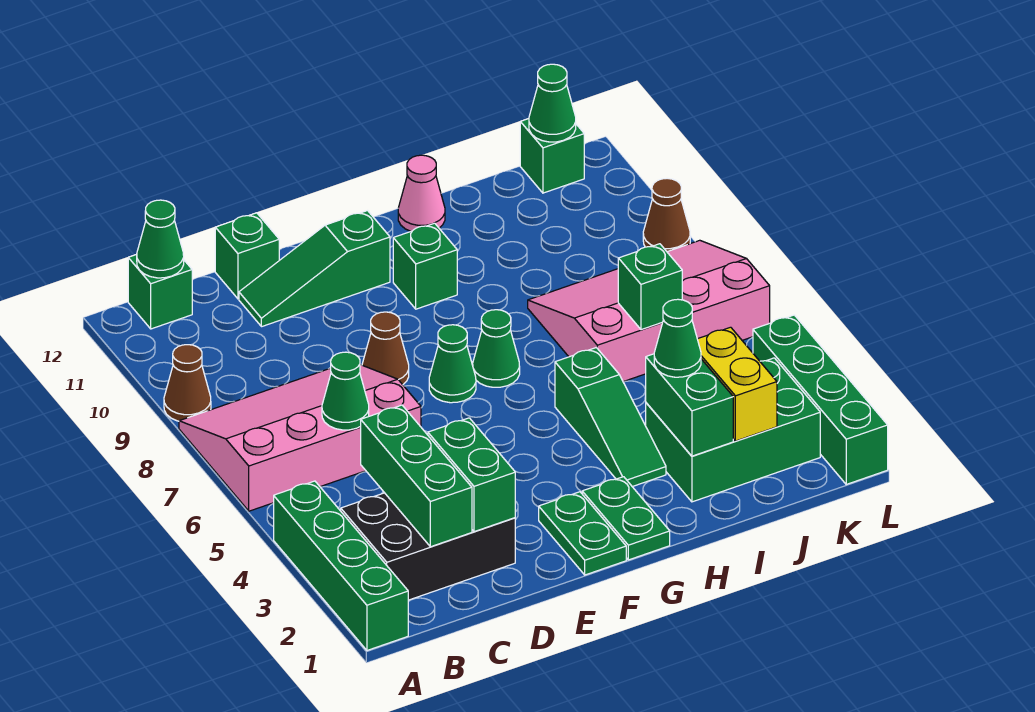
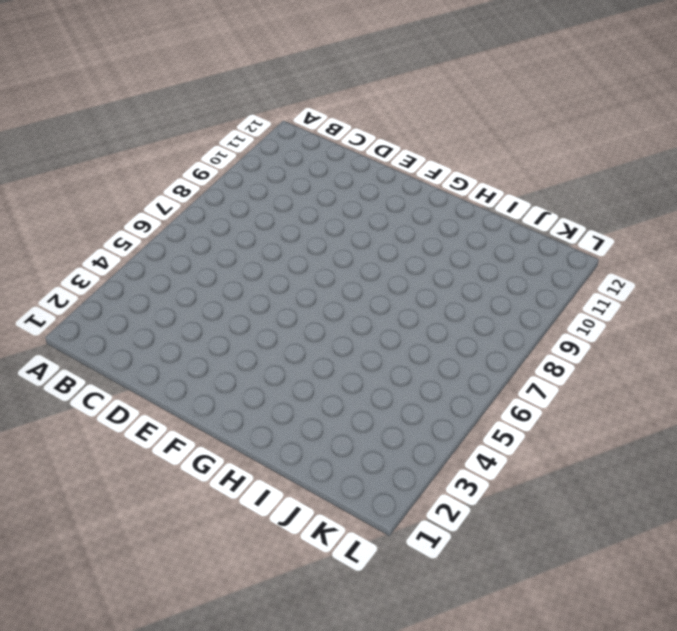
none -> green 1x4 brick [274,481,408,650]
none -> pink 3x4 slope [179,365,421,511]
none -> brown 1x1 cone [164,345,211,421]

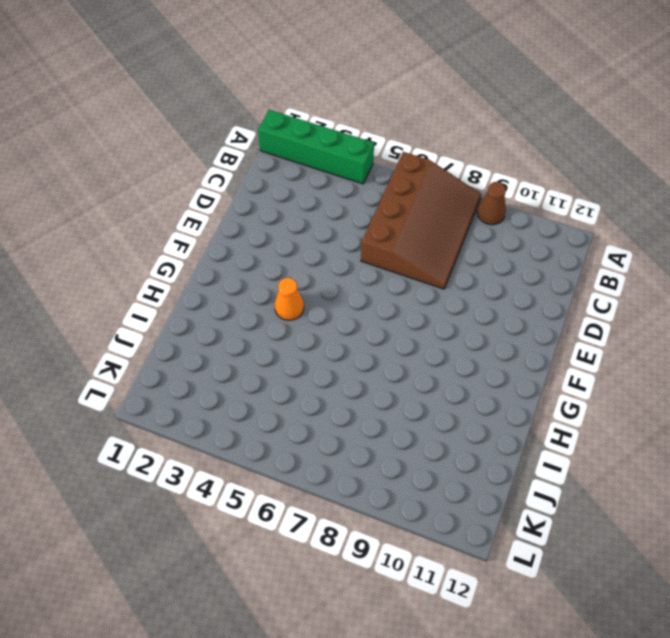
brown 3x4 slope [361,152,482,289] -> pink 3x4 slope [179,365,421,511]
orange 1x1 cone [275,278,304,320] -> none
none -> black 2x3 brick [341,493,515,600]
none -> green 1x1 brick [128,254,192,329]
none -> green 1x3 slope [239,211,390,327]

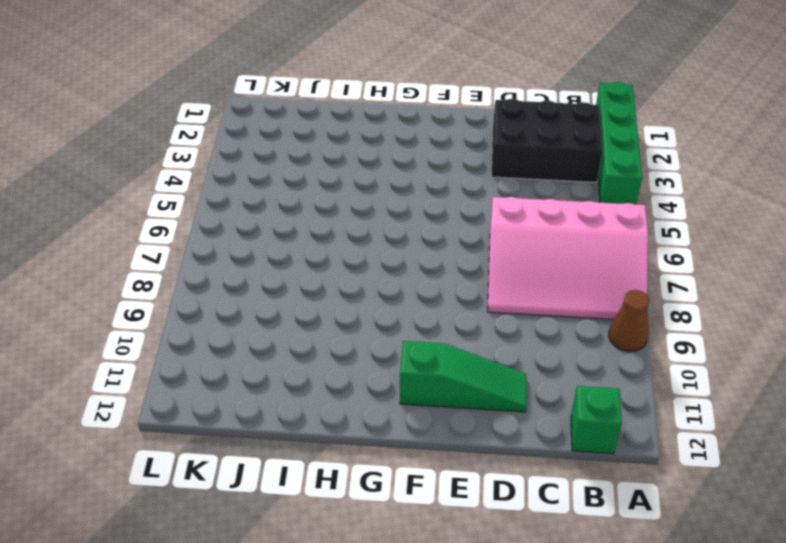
none -> green 1x1 brick [215,213,279,299]
none -> brown 1x1 cone [362,312,409,385]
none -> green 1x2 plate [539,492,626,575]

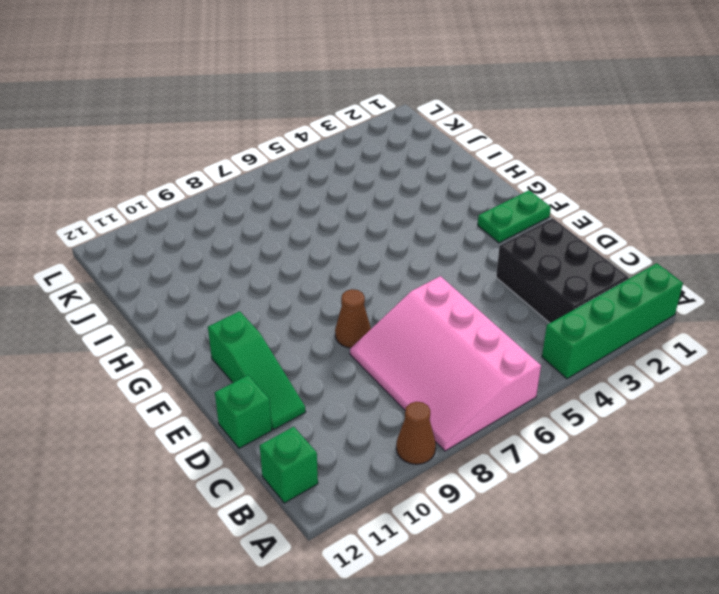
none -> green 1x1 cone [429,325,476,403]
none -> green 1x2 plate [582,477,670,560]
none -> green 1x1 cone [473,310,520,387]

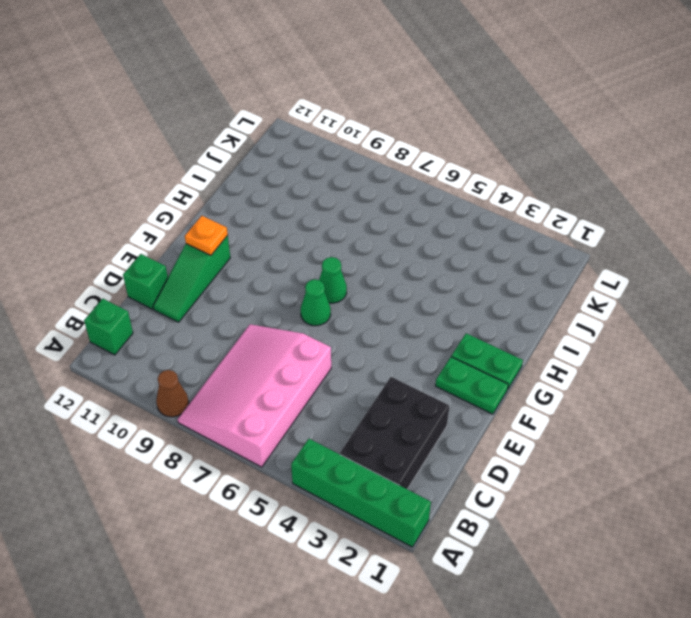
orange 1x1 plate [185,216,228,255] -> none
none -> brown 1x1 cone [362,312,409,385]
none -> green 1x1 brick [393,223,457,309]
none -> green 1x3 slope [555,348,666,487]

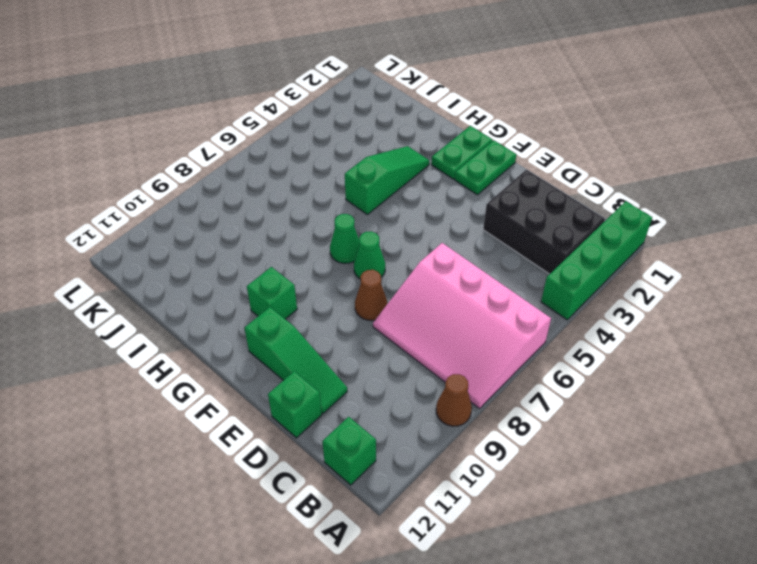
none -> pink 1x1 cone [398,155,445,231]
none -> green 2x3 brick [646,358,820,502]
none -> pink 3x4 slope [528,240,770,382]

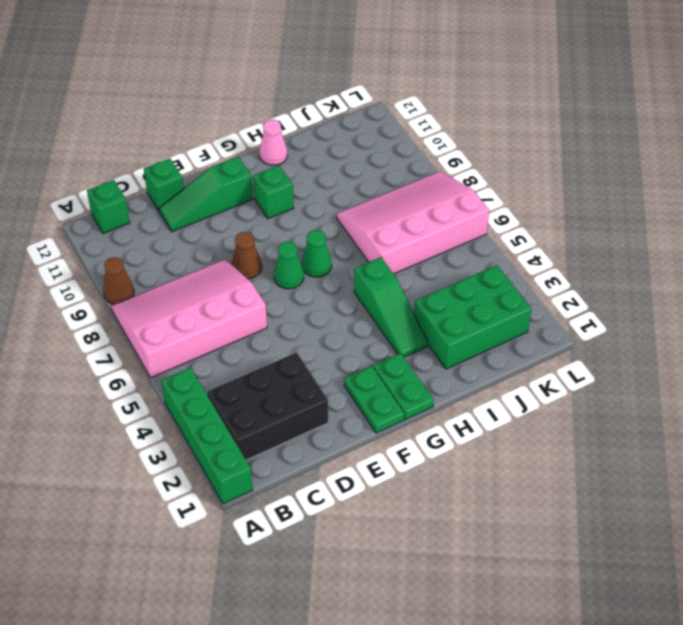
none -> green 1x1 brick [520,119,584,193]
none -> green 1x4 brick [753,315,888,484]
none -> brown 1x1 cone [643,178,690,252]

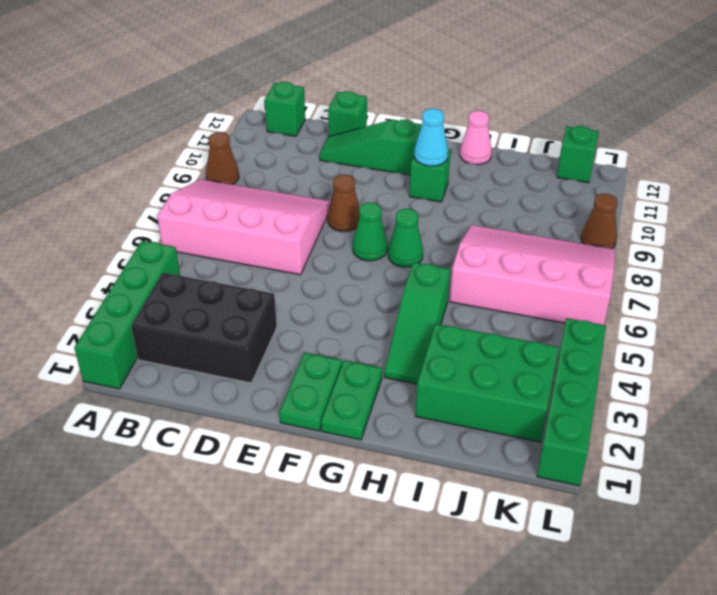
cyan 1x1 cone [414,109,448,166] -> none
none -> green 1x1 cone [137,200,184,278]
none -> green 1x3 brick [361,405,472,547]
none -> green 1x1 cone [322,352,369,430]

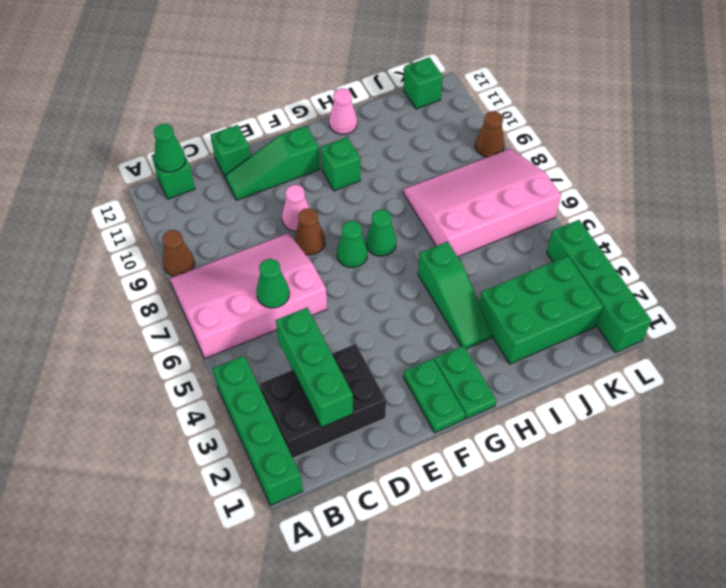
pink 1x1 cone [282,185,309,231] -> none
none -> green 1x2 brick [428,418,515,532]
none -> green 1x2 brick [646,354,733,456]
none -> yellow 1x2 brick [698,327,777,441]

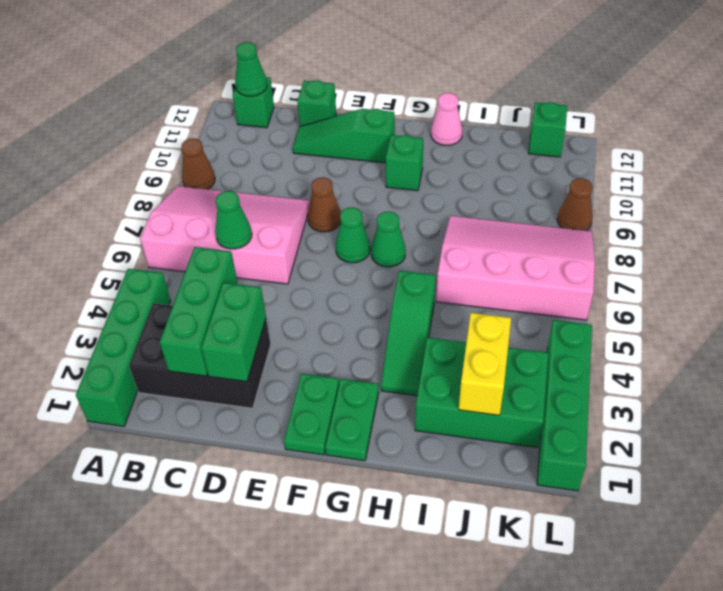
none -> green 1x2 brick [646,354,733,456]
none -> green 1x1 brick [618,244,682,330]
none -> green 1x1 cone [529,64,576,142]

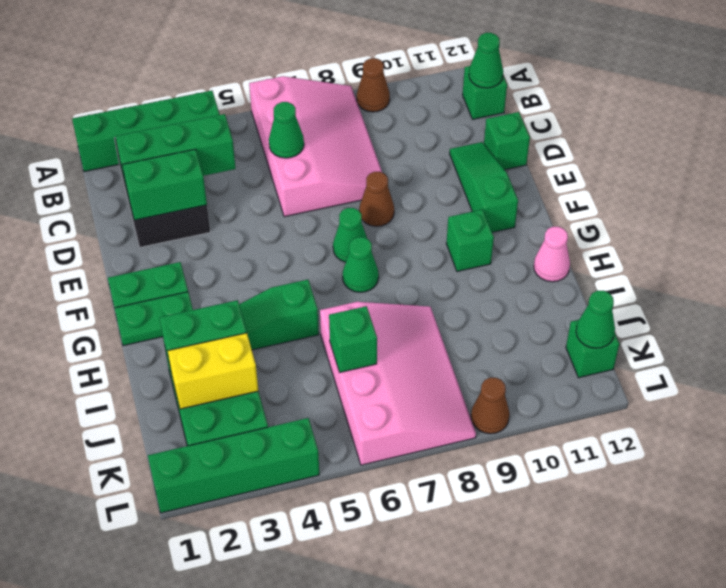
none -> green 1x1 cone [654,299,701,377]

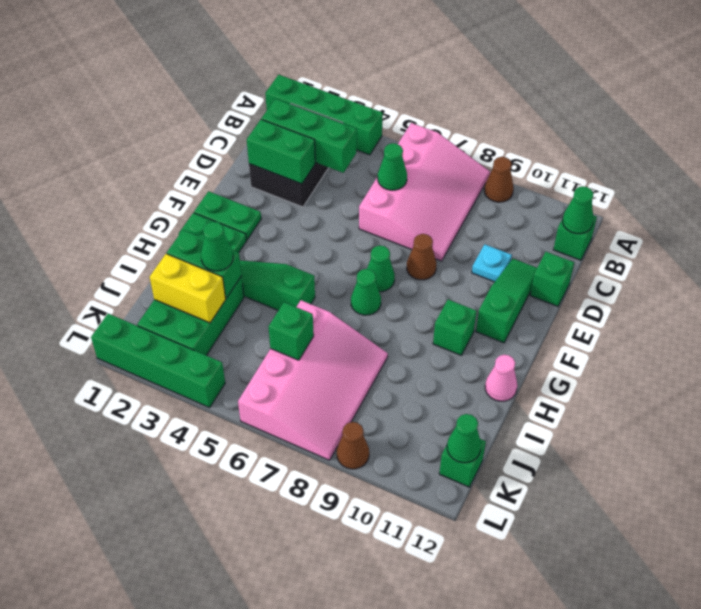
cyan 1x1 plate [472,244,512,282] -> none

